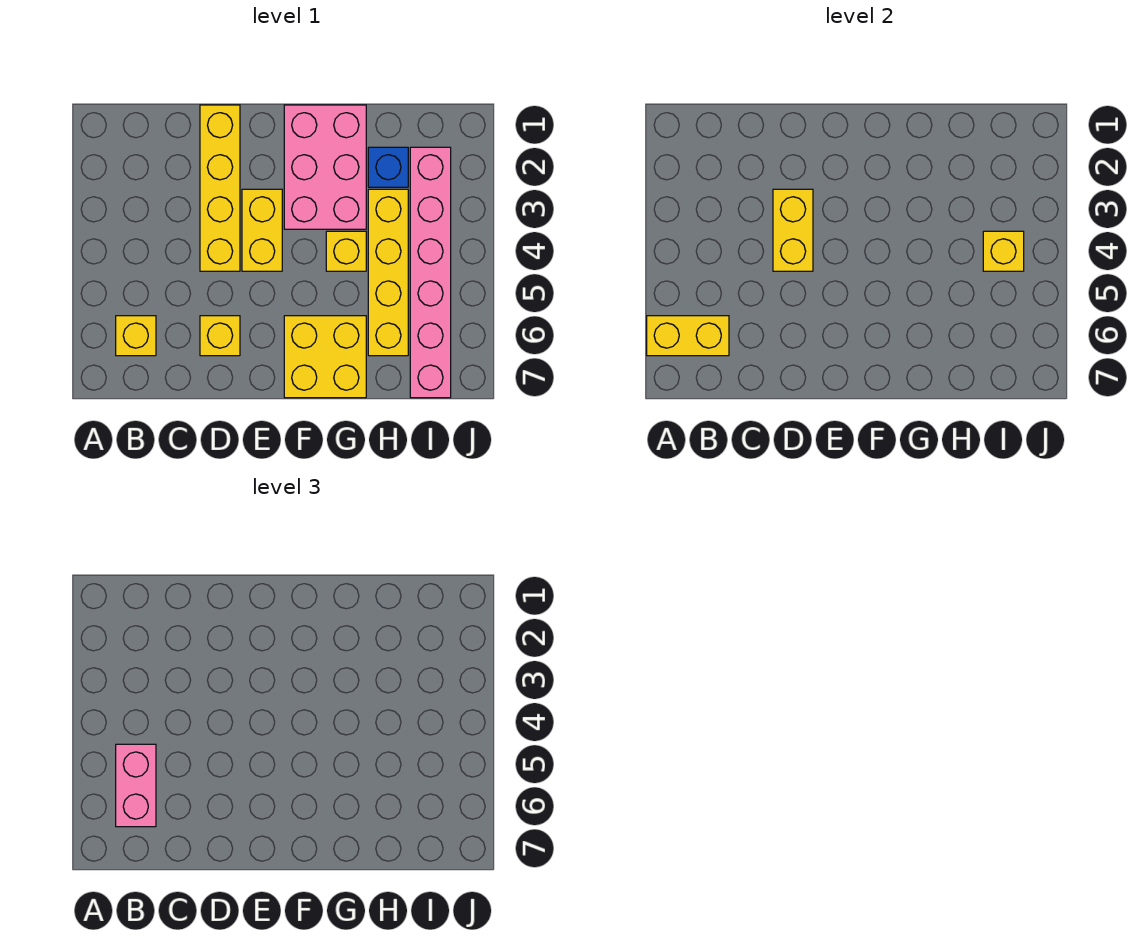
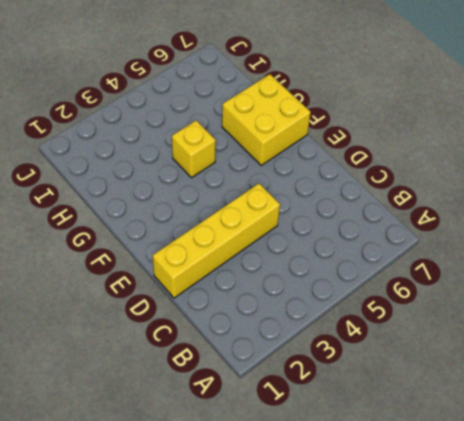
none -> yellow 1x1 brick [116,316,156,356]
none -> yellow 1x1 brick [200,316,240,356]
none -> yellow 1x2 brick [242,189,282,271]

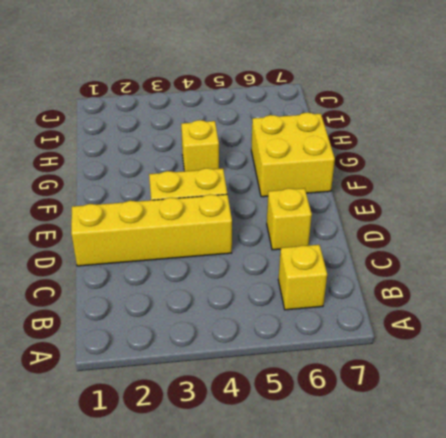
none -> pink 2x3 brick [284,105,366,229]
none -> blue 1x1 brick [368,147,408,187]
none -> yellow 1x4 brick [368,189,408,356]

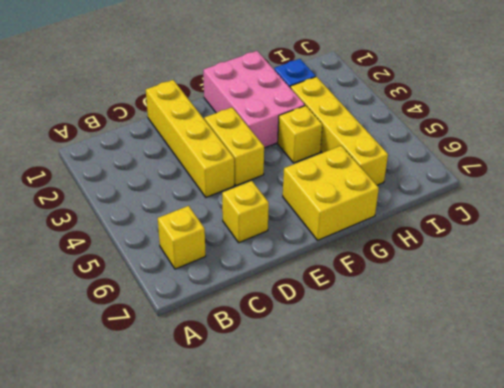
none -> pink 1x6 brick [410,147,451,398]
none -> yellow 1x2 brick [647,316,729,356]
none -> yellow 1x2 brick [773,189,813,271]

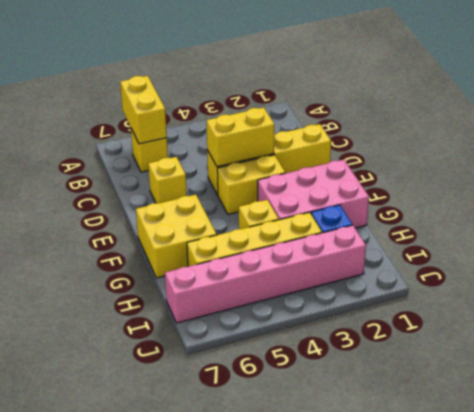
none -> yellow 1x1 brick [983,231,1024,271]
none -> pink 1x2 brick [116,744,156,827]

